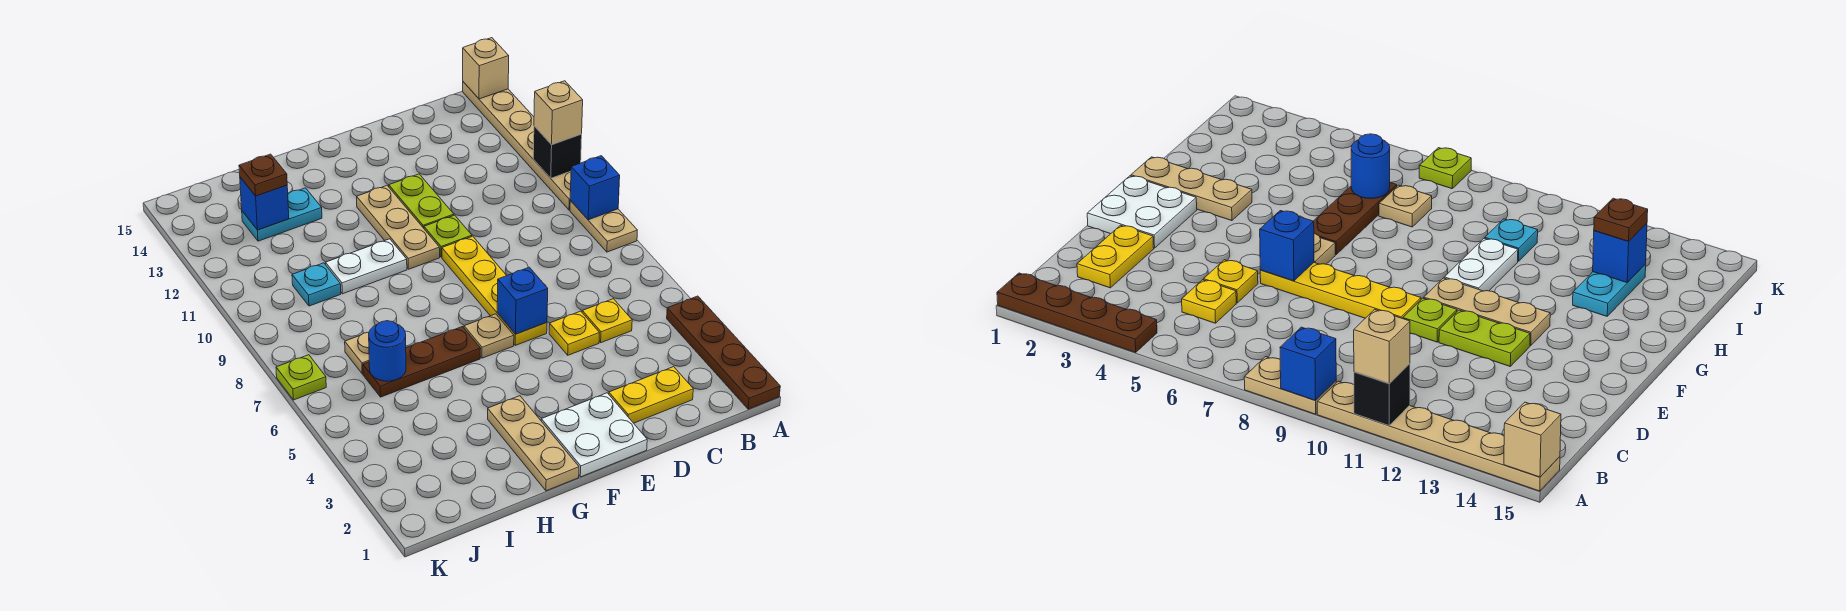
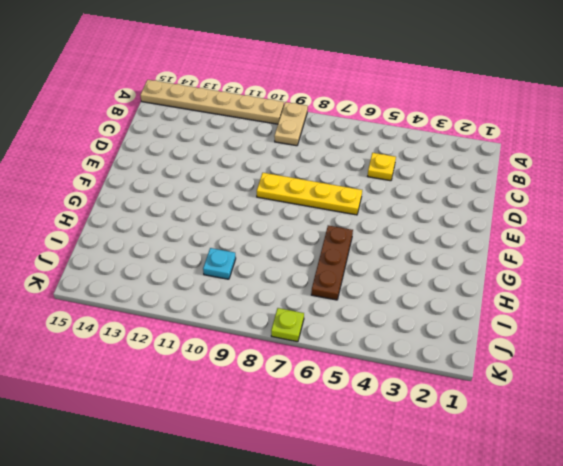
tan 1x2 plate [274,102,308,146] -> tan 1x2 plate turned to [570,201,637,252]
none -> brown 1x4 plate [667,296,780,409]
none -> yellow 1x2 plate [609,367,693,423]
none -> yellow 1x1 plate [549,311,599,355]

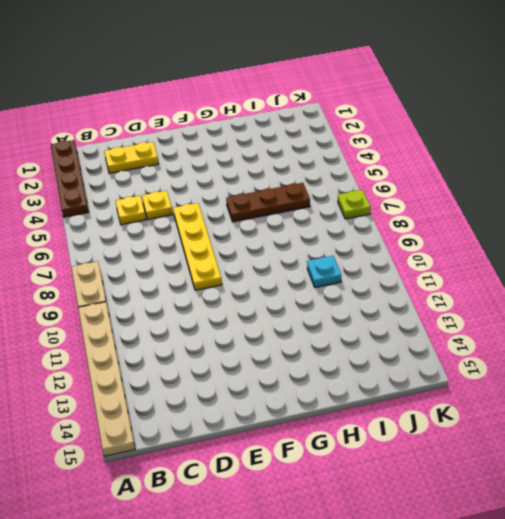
none -> white 2x2 plate [541,393,647,477]
none -> lime 1x1 plate [424,215,472,257]
none -> lime 1x2 plate [389,174,454,228]

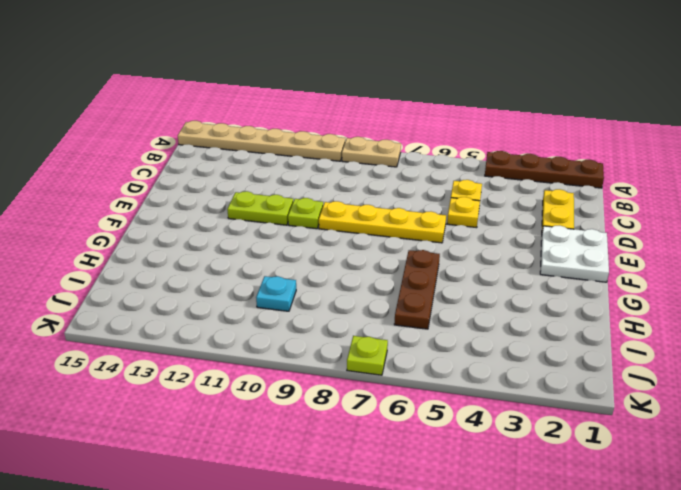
none -> tan 1x1 plate [464,314,514,358]
none -> tan 1x3 plate [357,186,440,269]
none -> tan 1x3 plate [488,396,579,491]

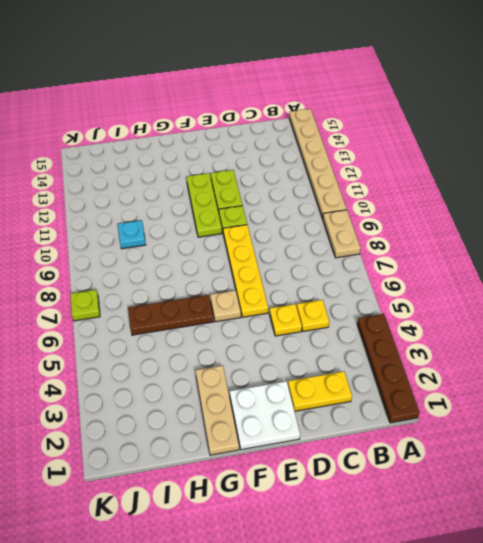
lime 1x3 plate [187,173,222,237] -> tan 1x3 plate [357,186,440,269]
none -> white 1x2 plate [326,239,407,294]
none -> cyan 1x2 plate [242,188,322,241]
none -> tan 1x1 plate [345,332,369,374]

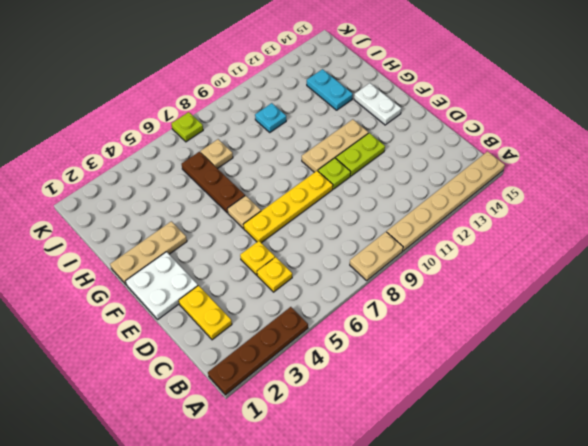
white 1x2 plate [354,83,401,125] -> white 1x2 plate moved to [326,239,407,294]
none -> blue 1x1 brick [570,156,620,220]
none -> black 1x1 brick [533,126,582,178]
none -> tan 1x1 brick [463,38,509,99]

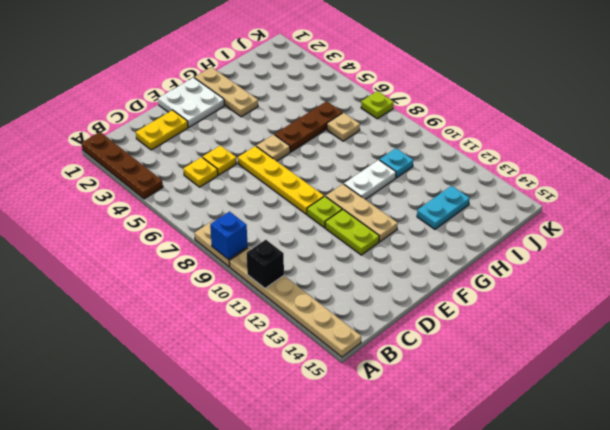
none -> tan 1x1 brick [463,38,509,99]
none -> blue 1x1 brick [497,267,548,334]
none -> blue 1x1 round brick [369,321,406,381]

